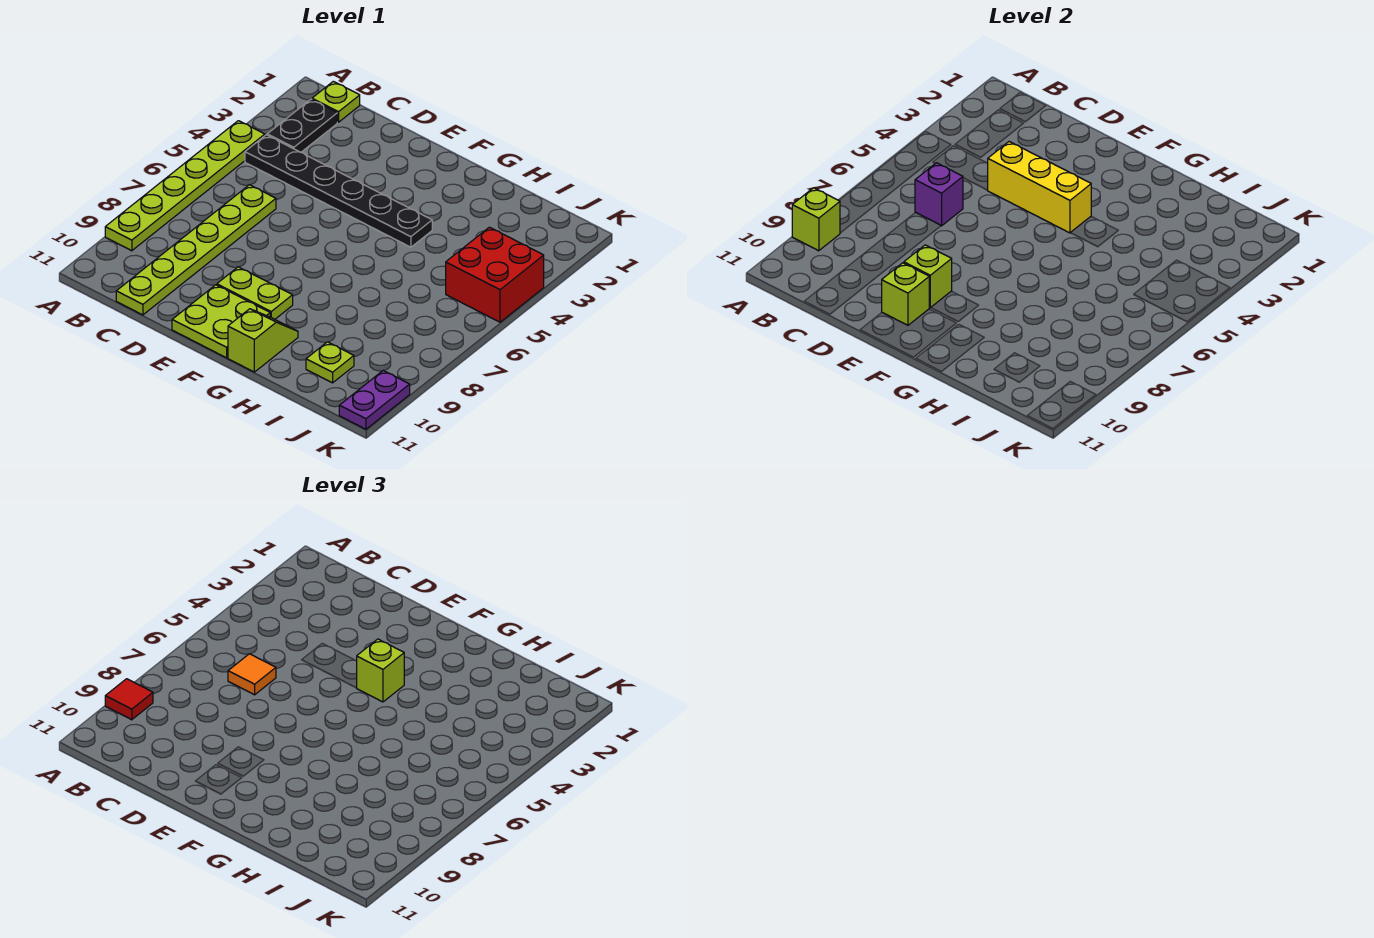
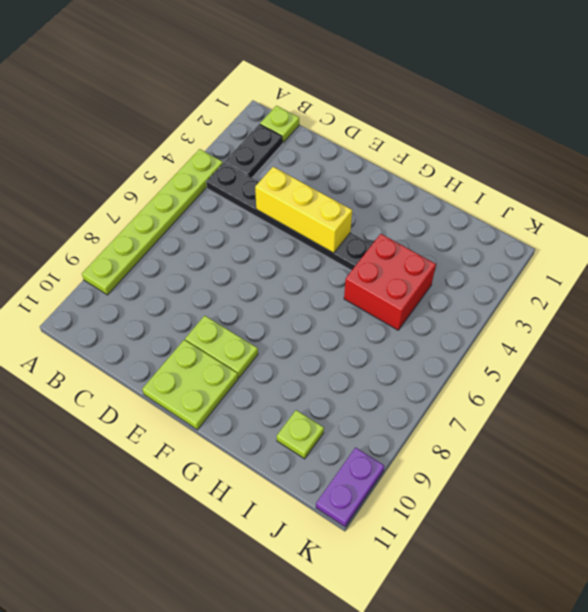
red 2x2 brick [344,234,436,330] -> red 2x2 brick moved to [446,227,544,322]
none -> lime 1x6 plate [116,185,276,315]
none -> lime 1x2 slope [228,309,298,372]
none -> lime 1x1 brick [792,188,840,251]

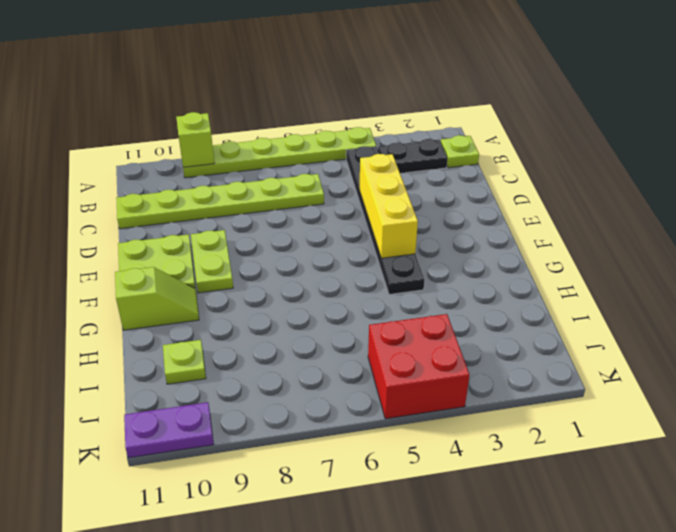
none -> purple 1x1 brick [915,163,963,226]
none -> lime 1x1 brick [904,245,952,308]
none -> lime 1x1 brick [882,263,929,325]

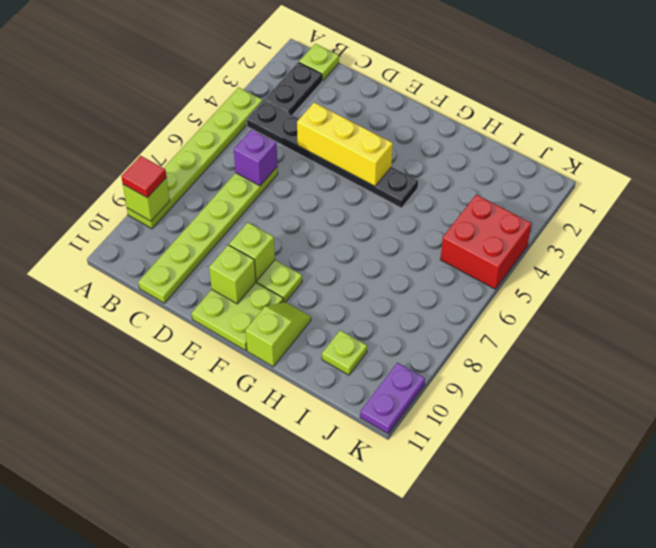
none -> orange 1x1 tile [228,654,276,695]
none -> lime 1x1 brick [357,639,404,702]

